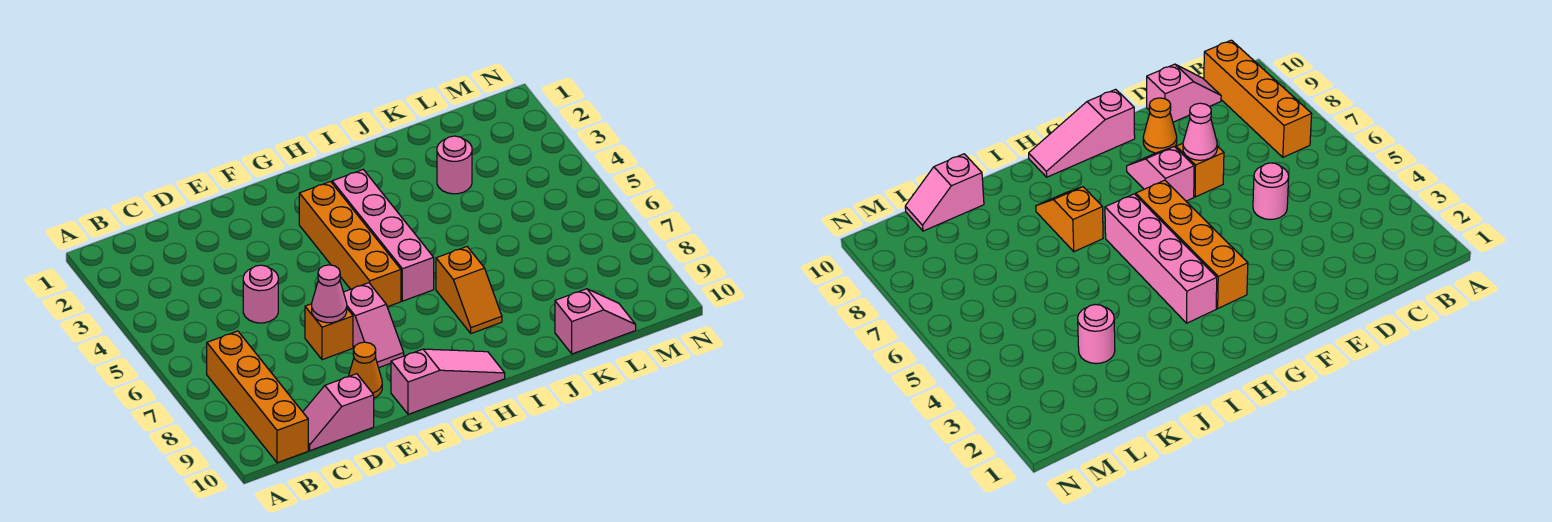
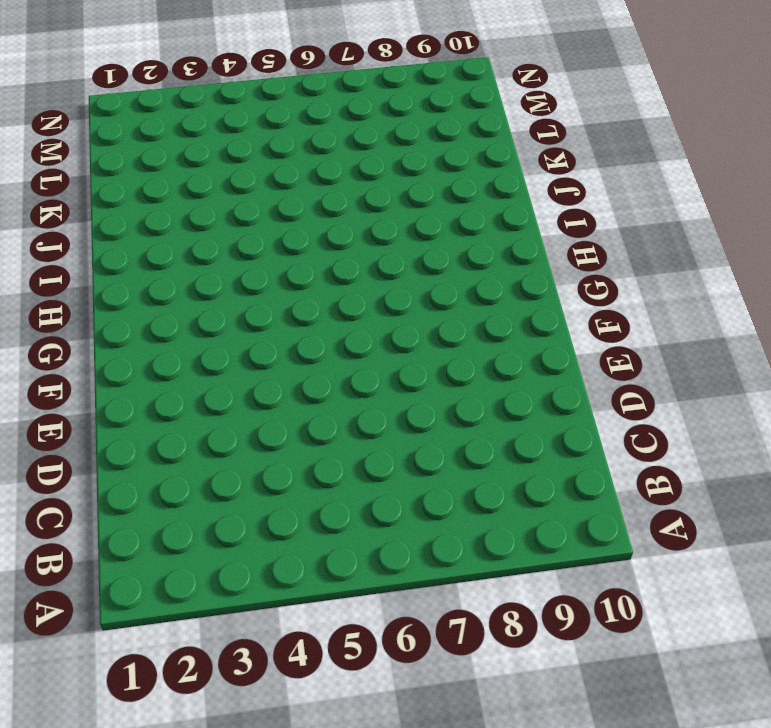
none -> orange 1x4 brick [207,331,308,463]
none -> pink 1x2 slope [303,374,374,451]
none -> pink 1x1 round brick [243,265,278,323]

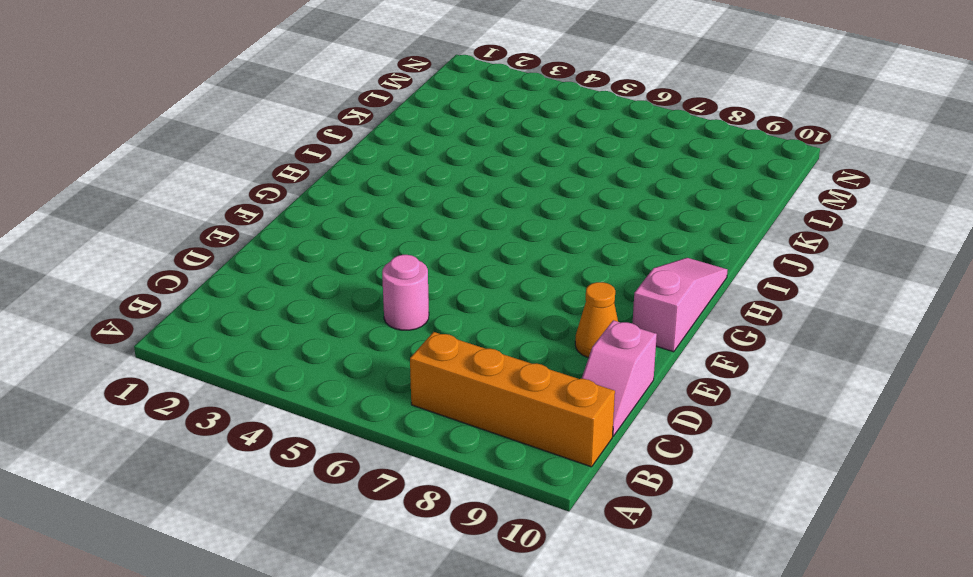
none -> orange 1x1 brick [305,304,353,360]
none -> pink 1x2 slope [343,283,404,368]
none -> orange 1x4 brick [299,182,401,307]

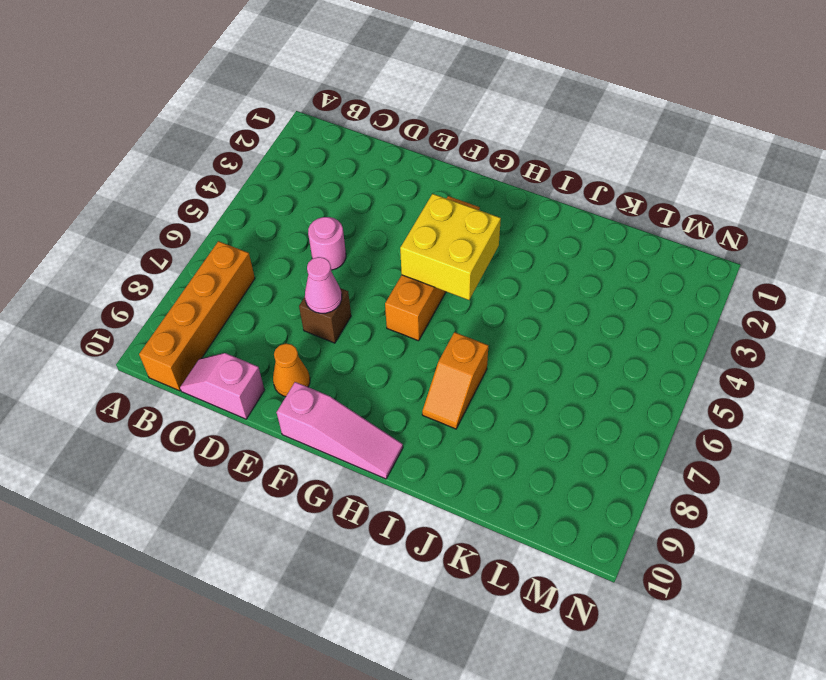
brown 1x1 brick [299,288,351,343] -> orange 1x1 brick [305,304,353,360]
yellow 2x2 brick [400,194,501,300] -> none
none -> pink 1x2 slope [343,283,404,368]
none -> pink 1x4 brick [332,170,434,301]
none -> pink 1x1 round brick [437,136,472,194]

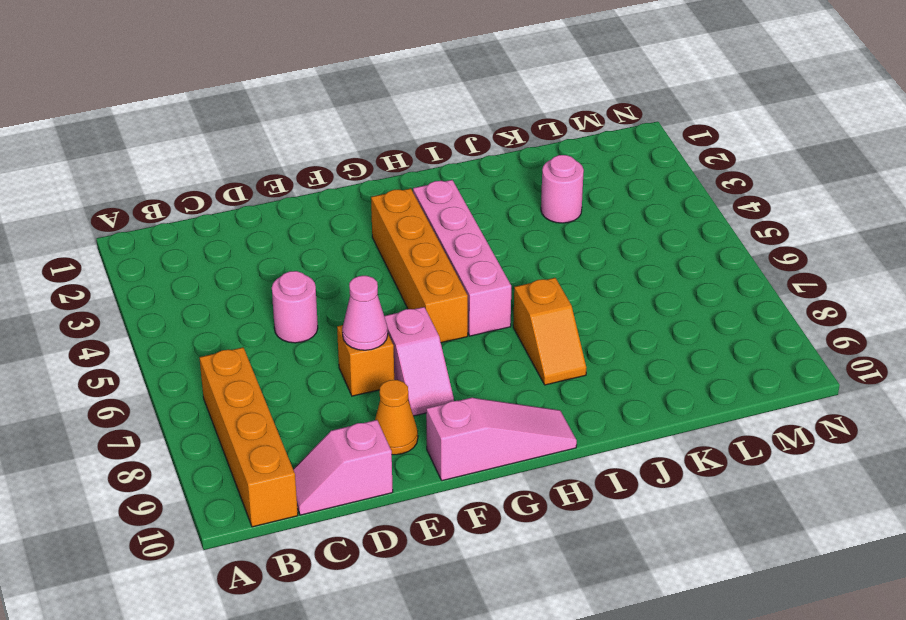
none -> pink 1x2 slope [555,289,636,354]

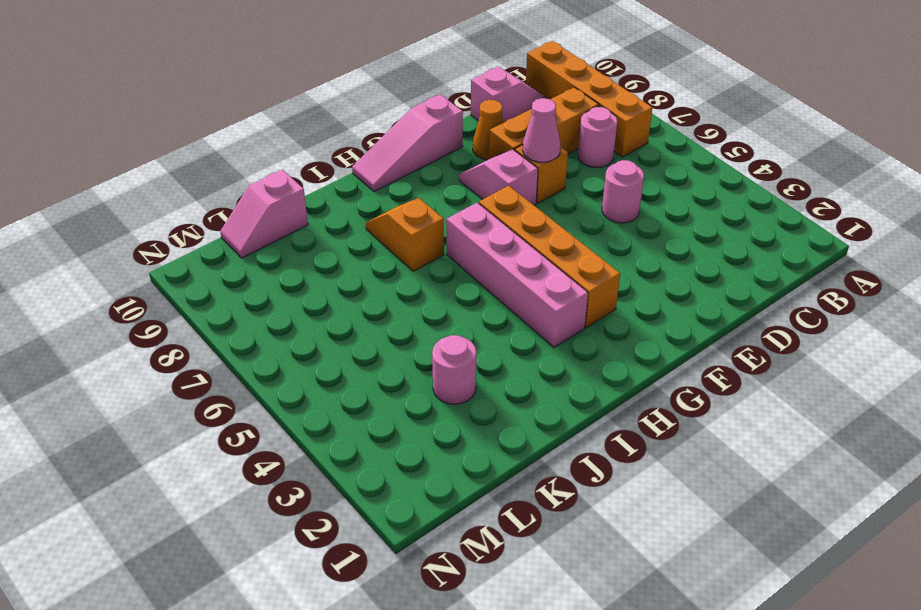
pink 1x1 round brick [578,107,617,168] -> none
orange 1x3 brick [489,87,599,159] -> none

